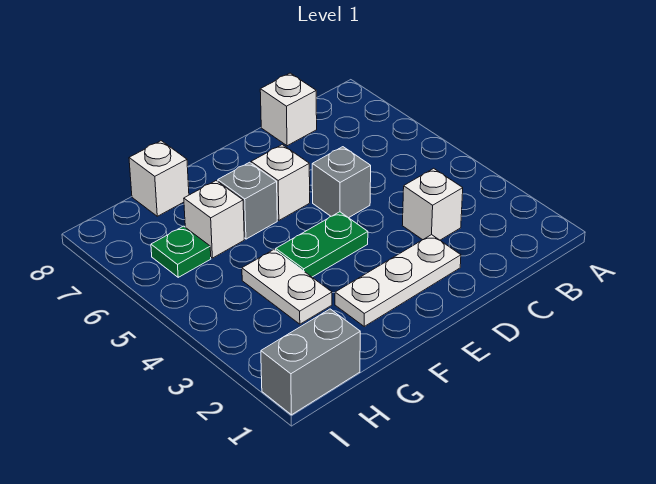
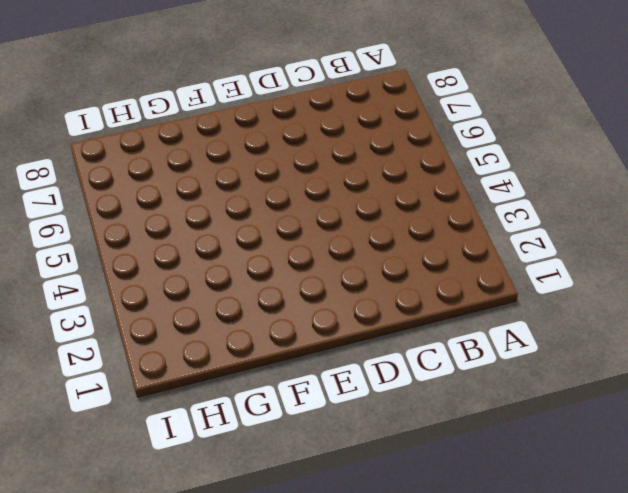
none -> white 1x1 brick [402,168,463,240]
none -> white 1x1 brick [260,73,317,146]
none -> white 1x3 plate [335,235,461,326]

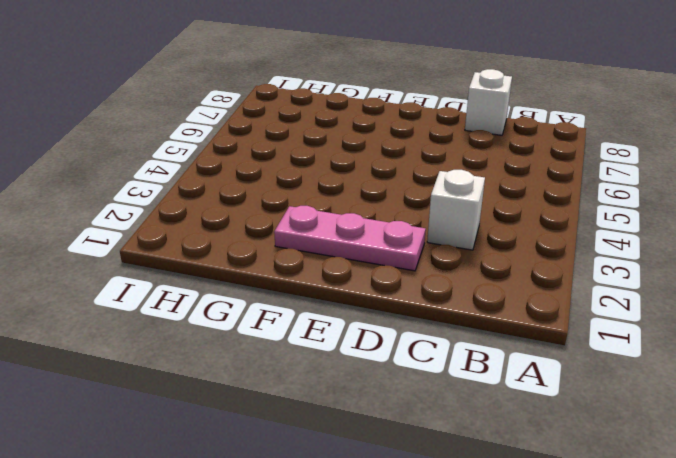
pink 1x3 plate [274,206,426,271] -> white 1x3 plate [335,235,461,326]
none -> grey 1x1 brick [312,147,371,218]
none -> green 1x2 plate [276,212,368,277]
none -> white 1x1 brick [251,145,310,220]

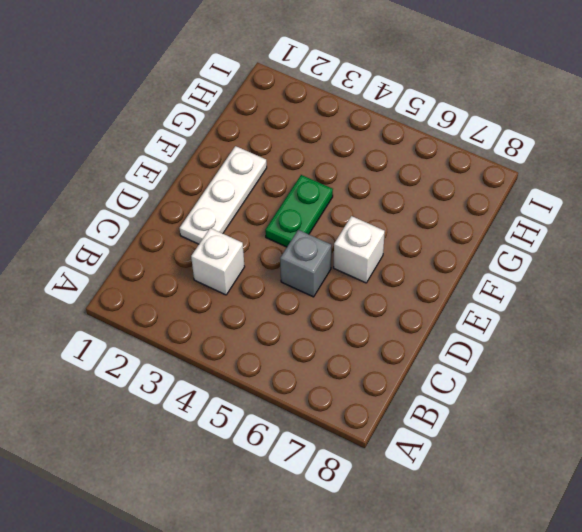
none -> white 1x1 brick [260,73,317,146]
none -> grey 1x1 brick [218,162,277,239]
none -> white 1x2 plate [242,250,332,324]

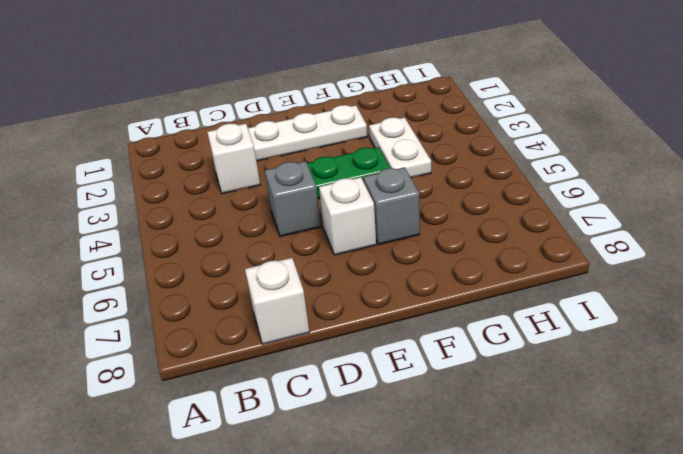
none -> white 1x1 brick [184,181,244,258]
none -> white 1x1 brick [129,141,189,216]
none -> grey 1x2 brick [261,309,360,415]

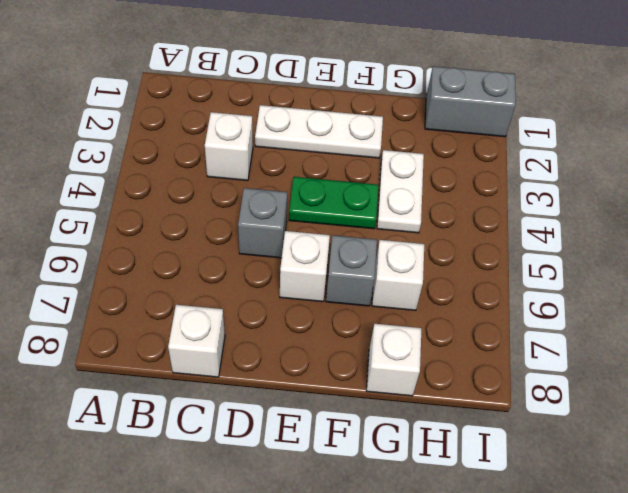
none -> green 1x1 plate [151,226,211,277]

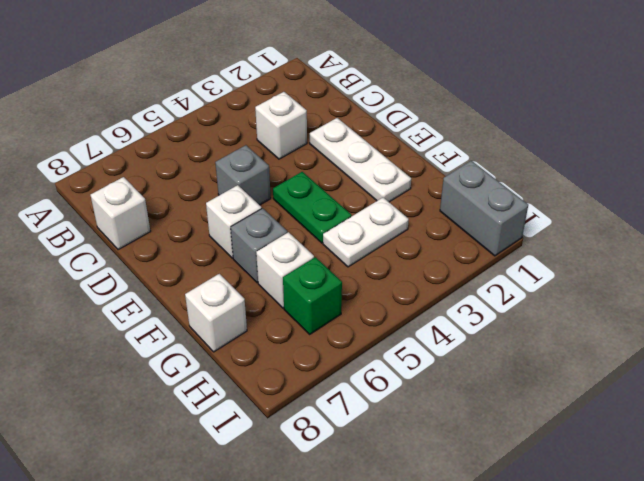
green 1x1 brick [283,257,342,334] -> green 1x1 plate [151,226,211,277]

